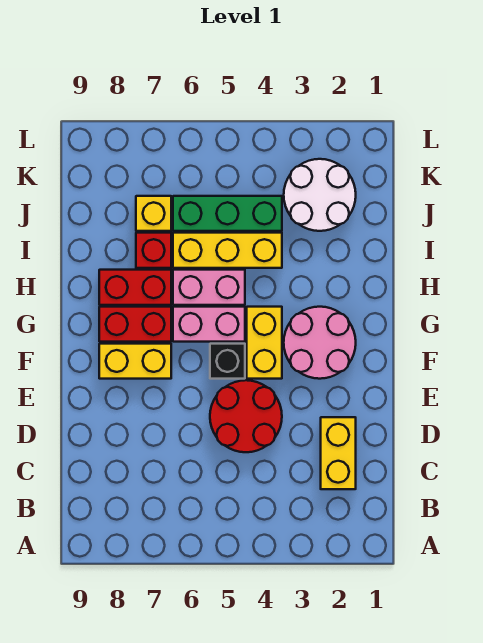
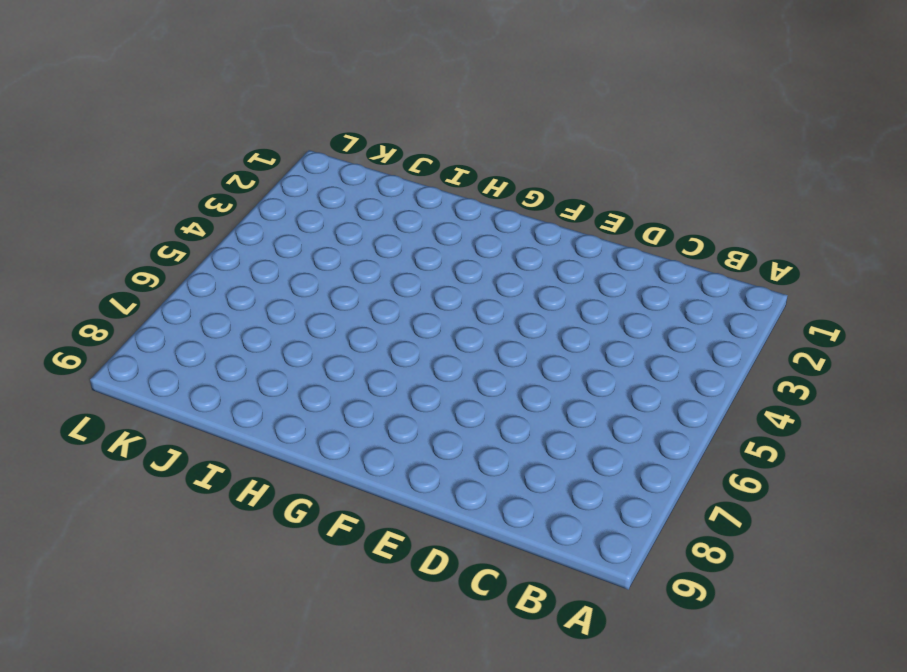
none -> yellow 1x2 brick [321,417,356,489]
none -> red 2x2 round brick [210,380,282,452]
none -> pink 2x2 round brick [284,307,356,379]

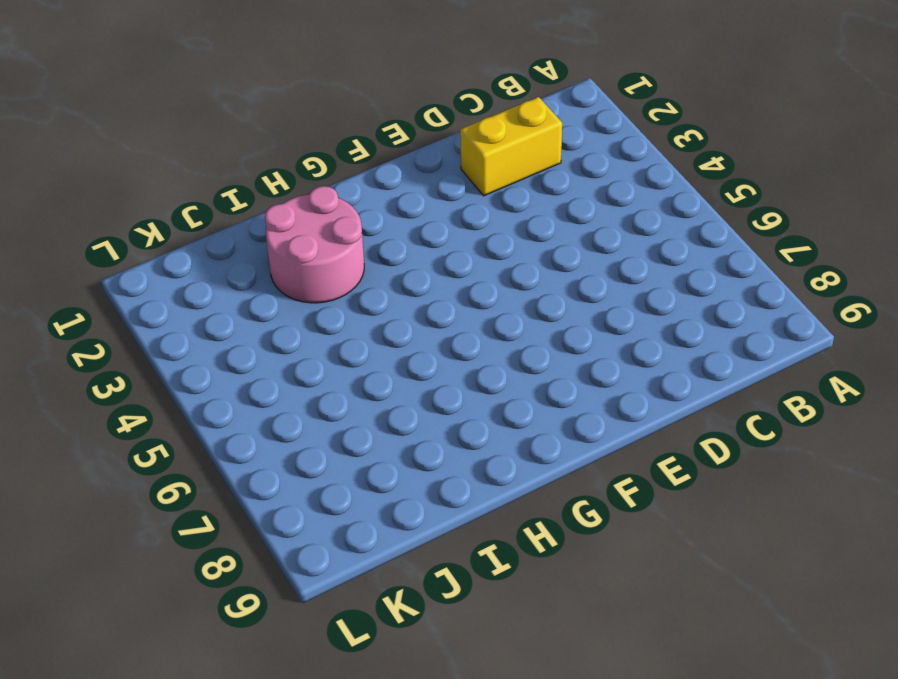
pink 2x2 round brick [265,186,364,303] -> pink 2x2 round brick moved to [284,307,356,379]
none -> red 2x2 round brick [210,380,282,452]
none -> yellow 1x2 brick [247,307,282,379]
none -> black 1x1 brick [210,344,245,379]

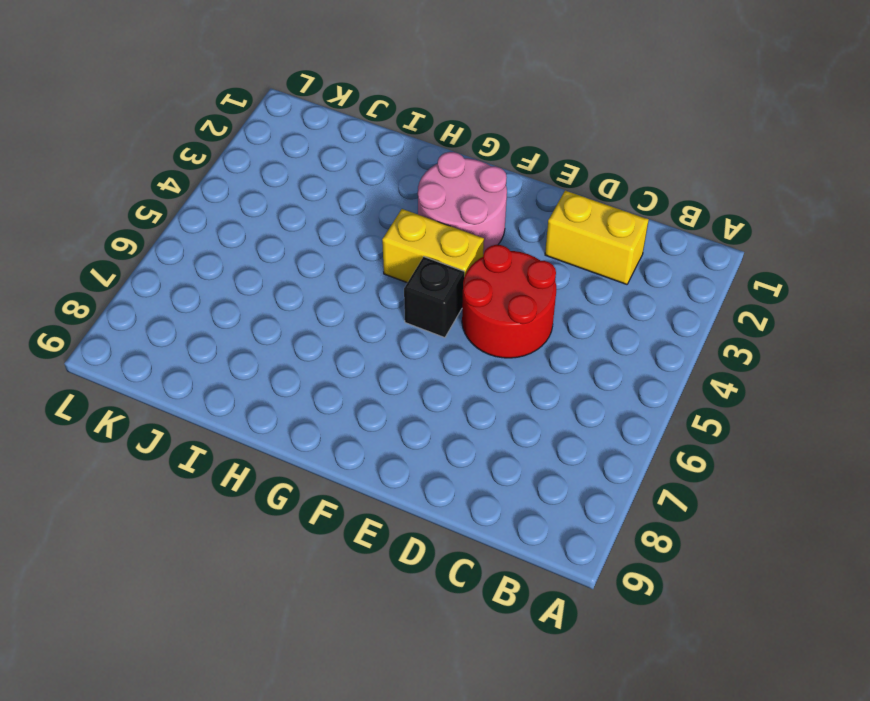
none -> yellow 1x2 brick [99,344,171,379]
none -> pink 1x2 brick [173,307,245,342]
none -> red 1x2 brick [99,307,171,342]

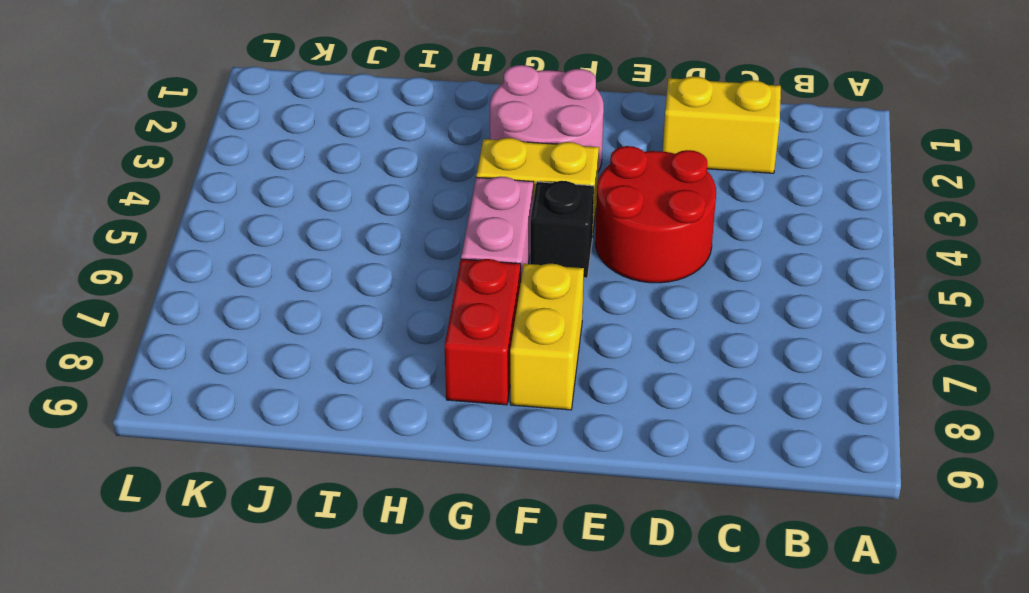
none -> pink 1x2 brick [173,270,245,305]
none -> red 1x2 brick [99,270,171,305]
none -> yellow 1x3 brick [173,233,282,268]

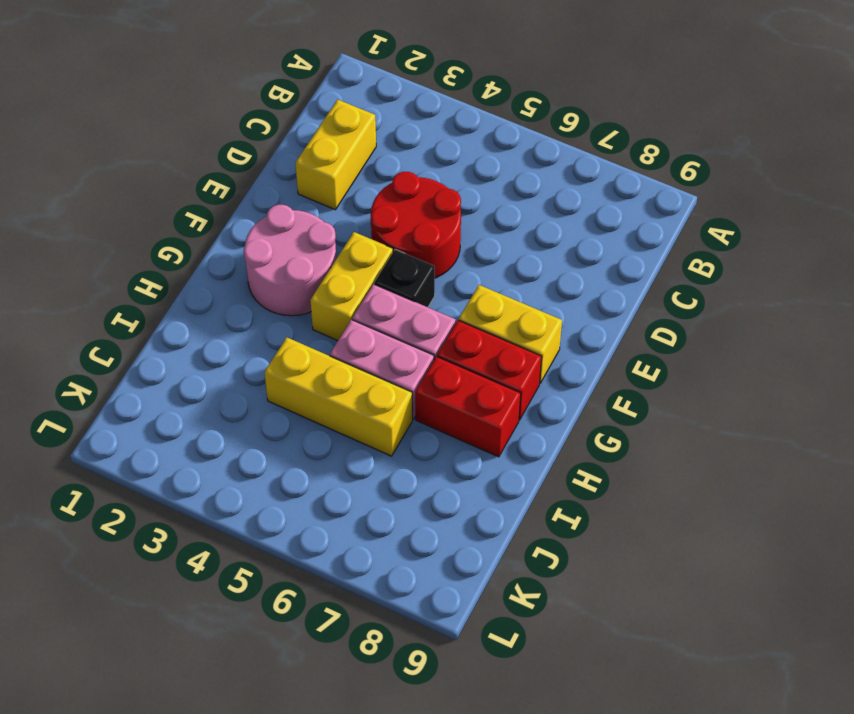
none -> red 1x1 brick [136,233,171,268]
none -> white 2x2 round brick [284,159,356,231]
none -> green 1x3 brick [173,196,282,231]

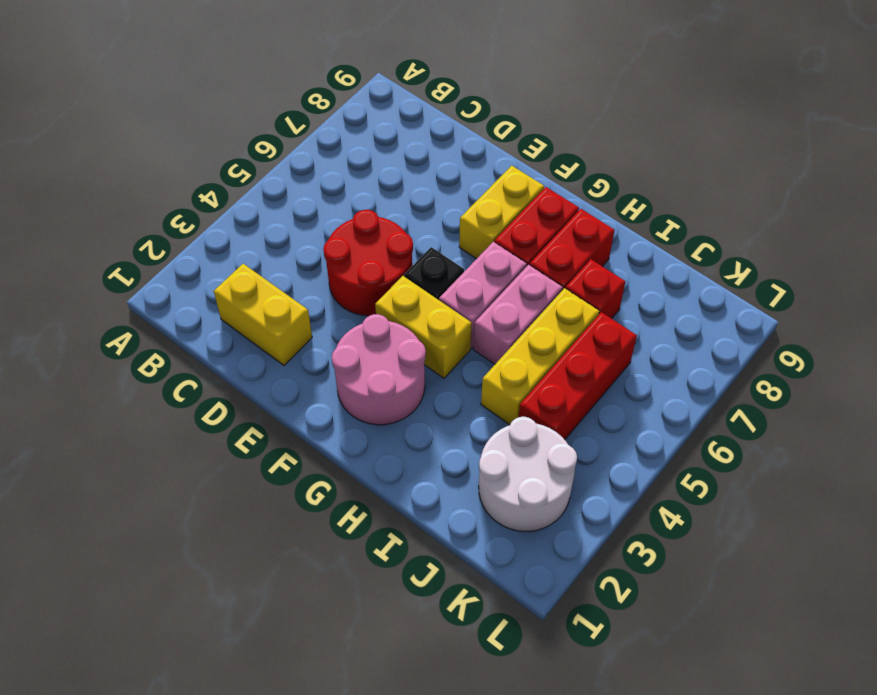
red 1x3 brick [519,312,637,440] -> green 1x3 brick [173,196,282,231]
none -> yellow 1x1 brick [136,196,171,231]

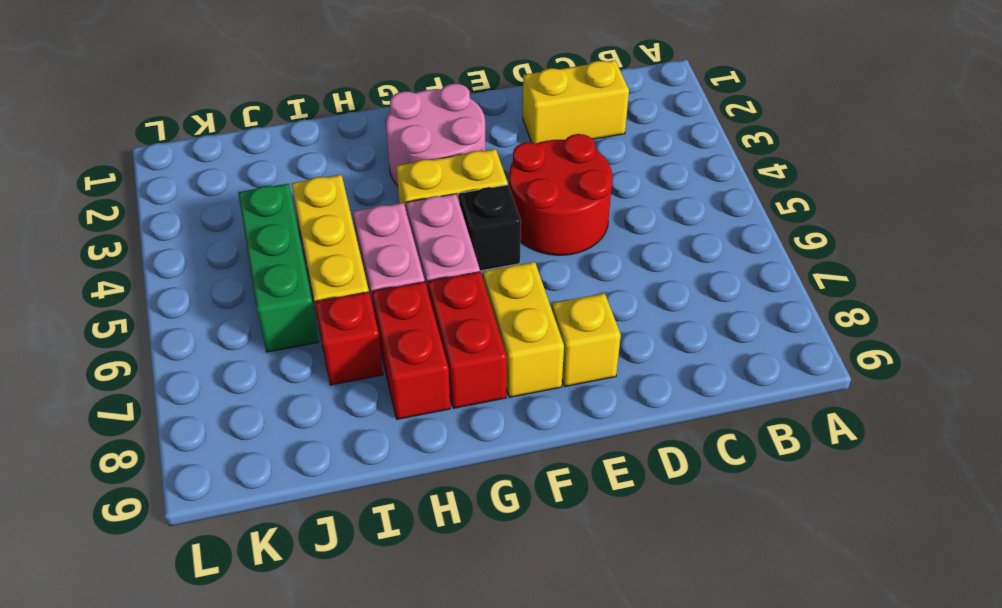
yellow 1x1 brick [552,293,621,387] -> yellow 1x1 brick moved to [136,196,171,231]
none -> white 2x2 round brick [284,159,356,231]

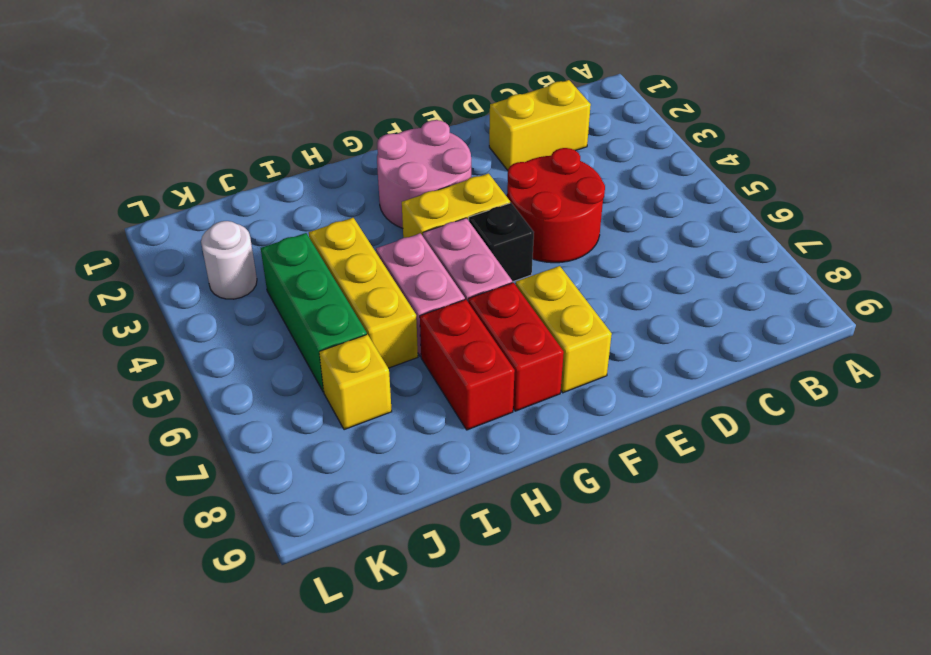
white 1x1 round brick [201,221,257,299] -> white 2x2 round brick [284,159,356,231]
none -> red 1x1 brick [136,233,171,268]

